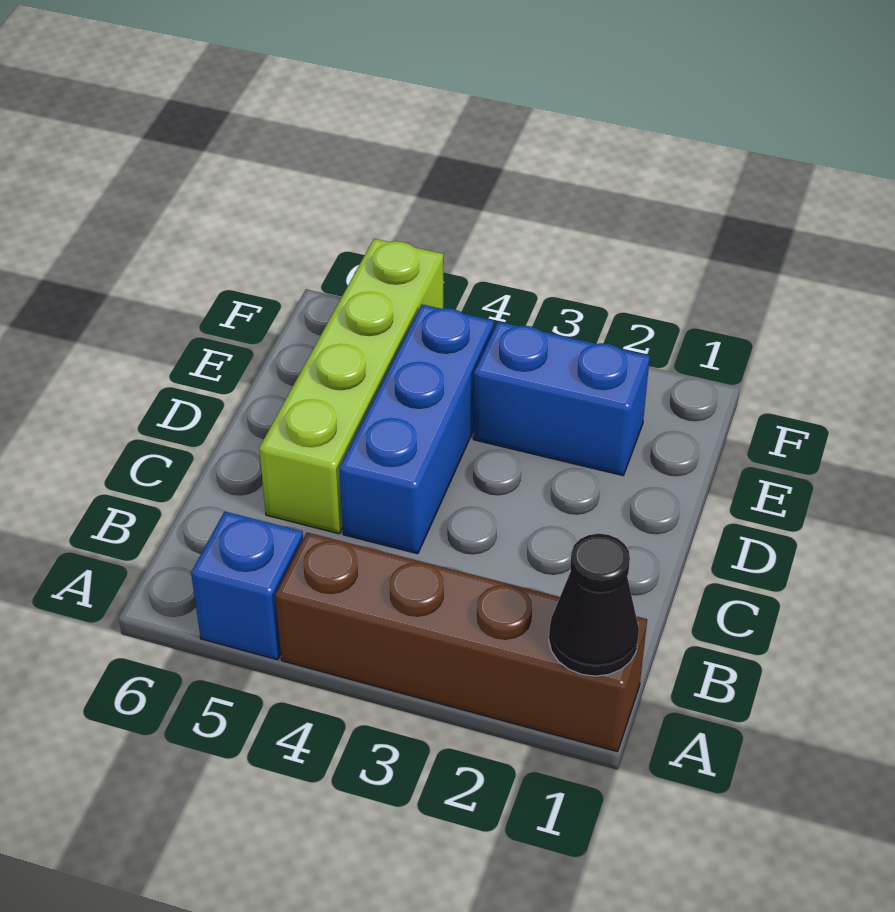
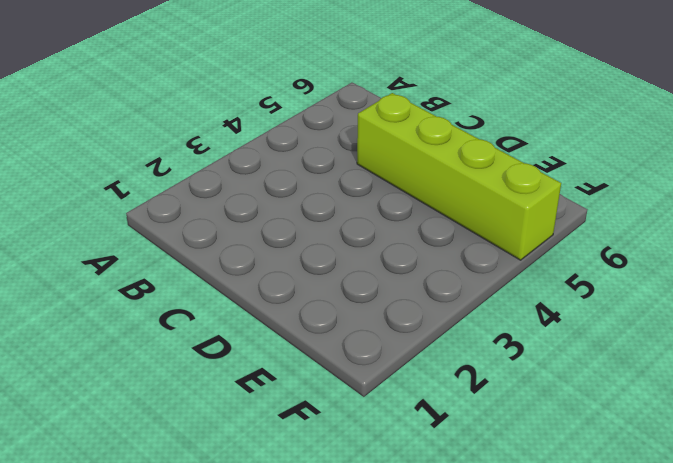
none -> brown 1x4 brick [275,532,647,752]
none -> blue 1x1 brick [191,511,303,660]

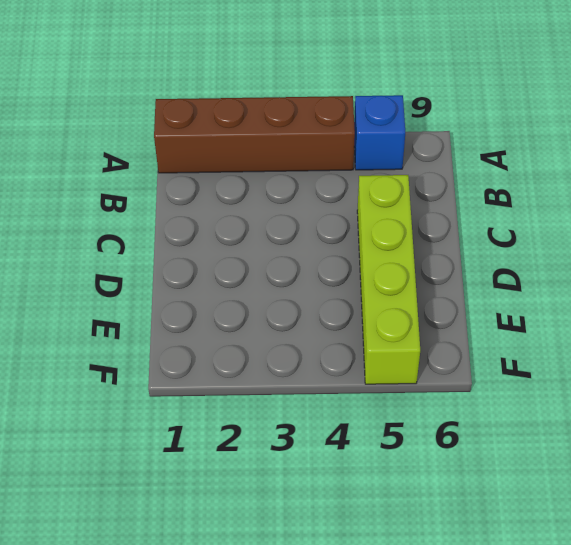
none -> blue 1x3 brick [339,304,494,554]
none -> blue 1x2 brick [473,322,650,476]

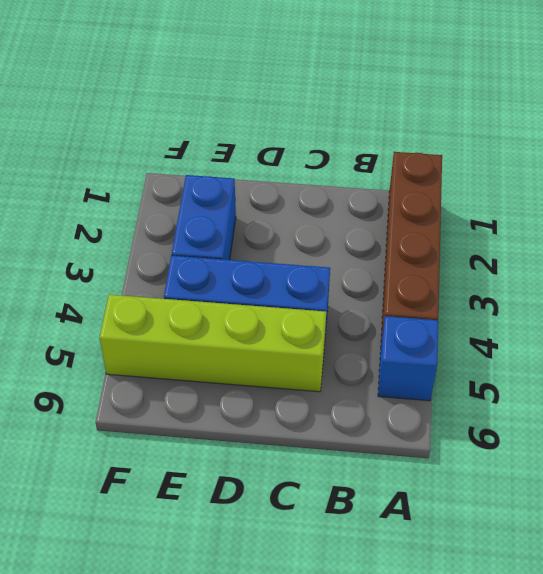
none -> black 1x1 cone [549,534,639,676]

